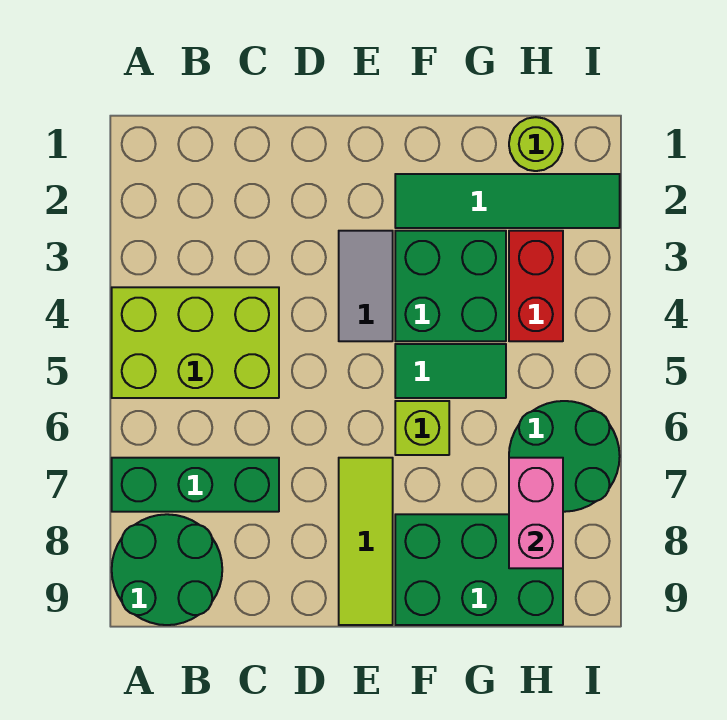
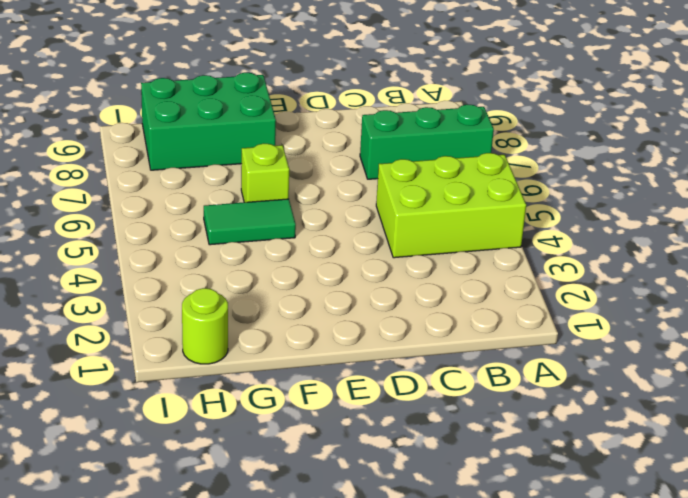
none -> green 2x2 round brick [112,514,222,625]
none -> grey 1x2 tile [339,231,393,341]
none -> lime 1x3 tile [339,458,393,625]

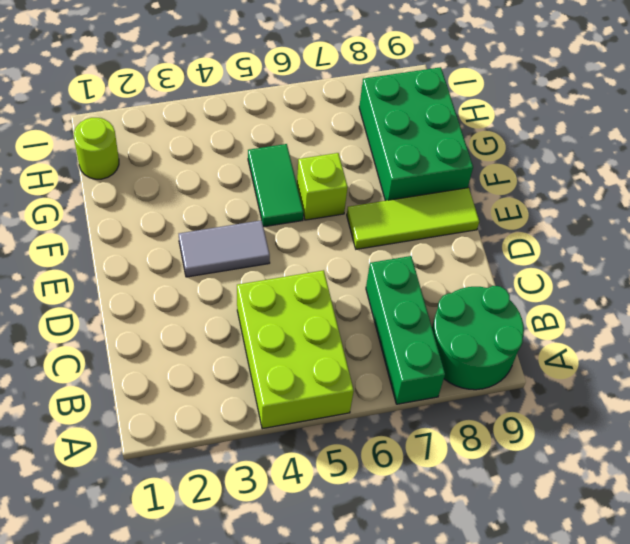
none -> green 1x4 tile [395,174,620,228]
none -> green 2x2 brick [395,231,506,341]
none -> red 1x2 brick [509,231,563,341]

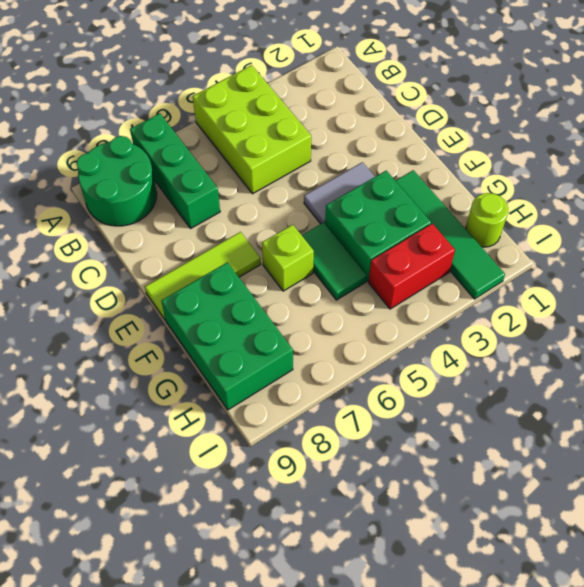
none -> green 2x2 round brick [509,401,620,512]
none -> pink 1x2 brick [509,458,563,568]

